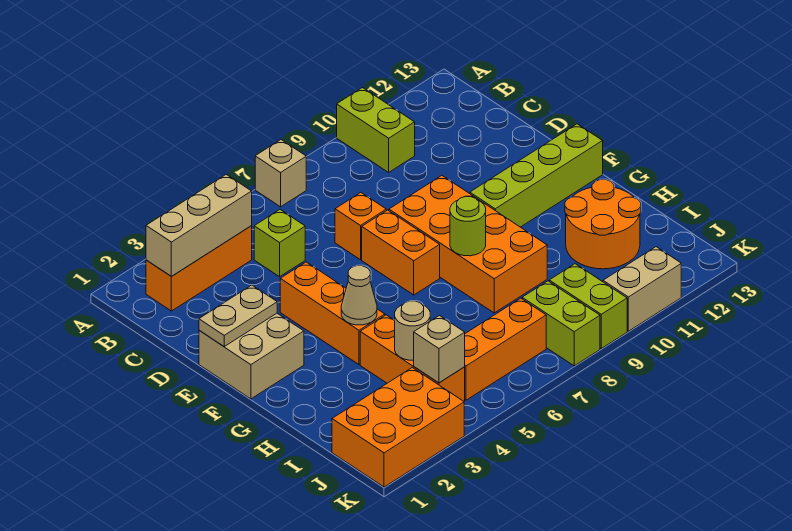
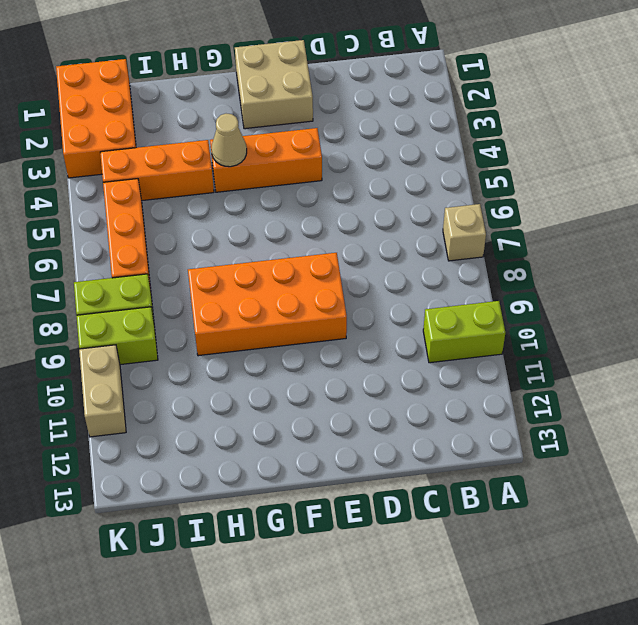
none -> orange 1x3 brick [146,226,252,311]
none -> lime 1x1 brick [254,210,305,277]
none -> orange 1x1 brick [335,193,386,260]

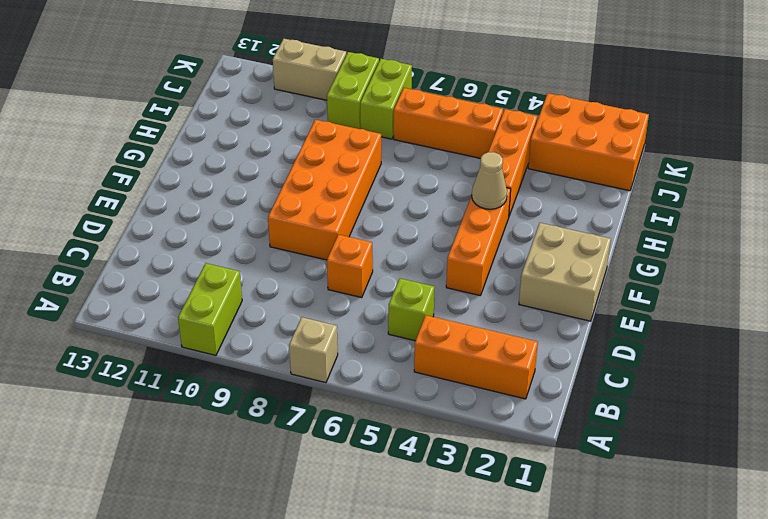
none -> orange 1x2 brick [362,210,440,295]
none -> lime 1x4 brick [470,124,603,227]
none -> orange 2x2 round brick [565,180,641,269]

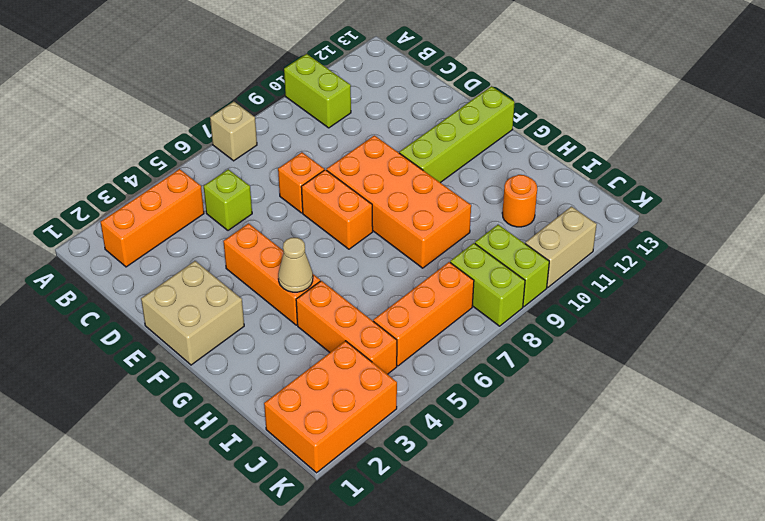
orange 1x1 round brick [502,175,537,227] -> orange 2x2 round brick [565,180,641,269]
none -> tan 1x3 brick [146,174,252,276]
none -> tan 1x2 plate [199,285,277,346]
none -> lime 1x1 round brick [450,197,486,256]

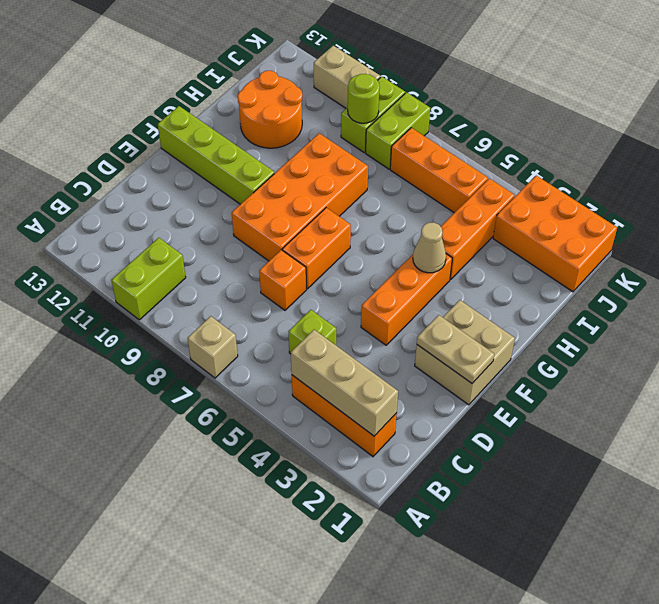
lime 1x1 round brick [348,74,380,123] -> lime 1x1 round brick moved to [450,197,486,256]
none -> tan 1x1 round brick [394,301,430,360]
none -> tan 1x1 brick [414,316,465,383]

